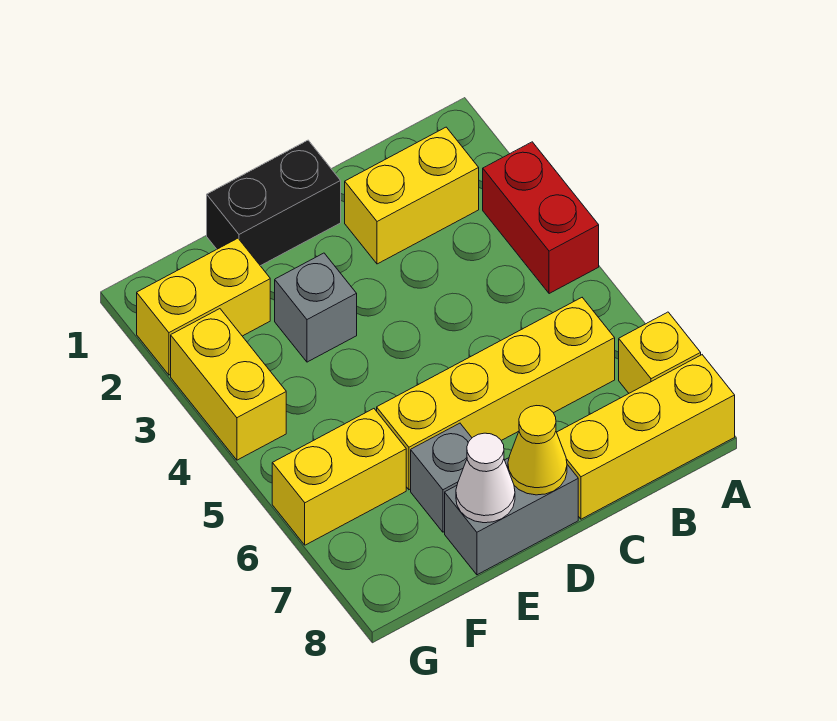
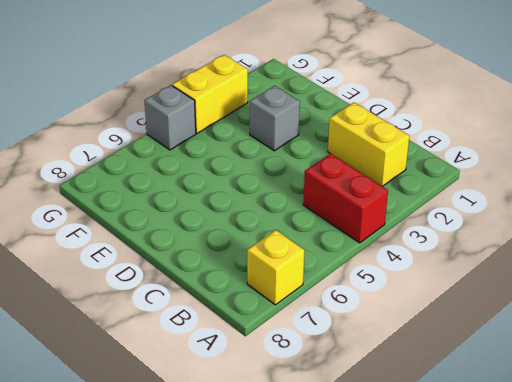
red 1x2 brick [303,154,388,243] -> red 1x2 brick turned to [483,142,599,294]
grey 1x1 brick [144,85,196,150] -> grey 1x1 brick moved to [411,423,472,532]
none -> yellow 1x3 brick [557,355,735,519]
none -> yellow 1x4 brick [377,298,615,490]
none -> black 1x2 brick [207,140,341,266]

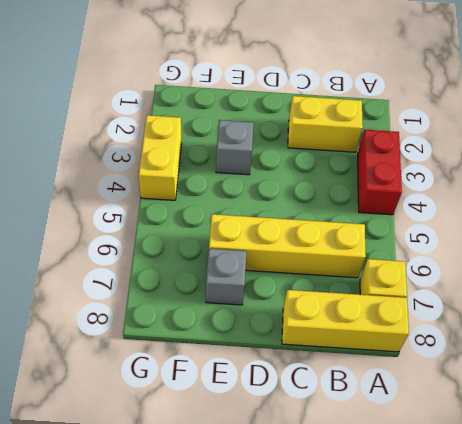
none -> black 1x2 brick [207,140,341,266]
none -> grey 1x2 brick [445,458,578,575]
none -> yellow 1x2 brick [137,238,270,375]

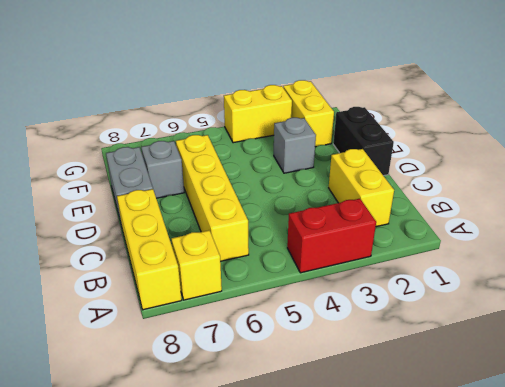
none -> yellow 1x2 brick [272,409,406,545]
none -> yellow 1x1 cone [508,406,567,495]
none -> white 1x1 cone [456,433,515,523]

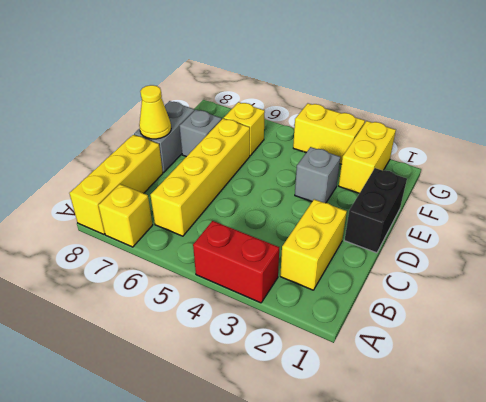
yellow 1x1 brick [224,102,265,156] -> yellow 1x2 brick [272,409,406,545]
none -> white 1x1 cone [456,433,515,523]

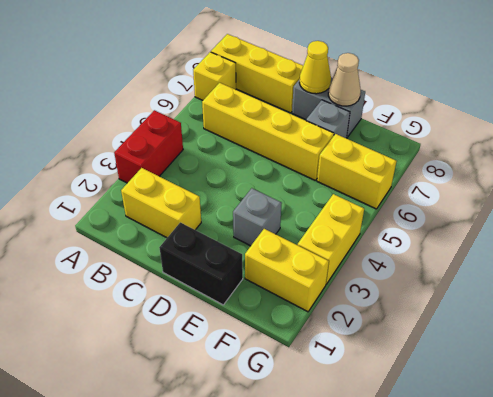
tan 1x1 cone [328,53,361,106] -> white 1x1 cone [456,433,515,523]

